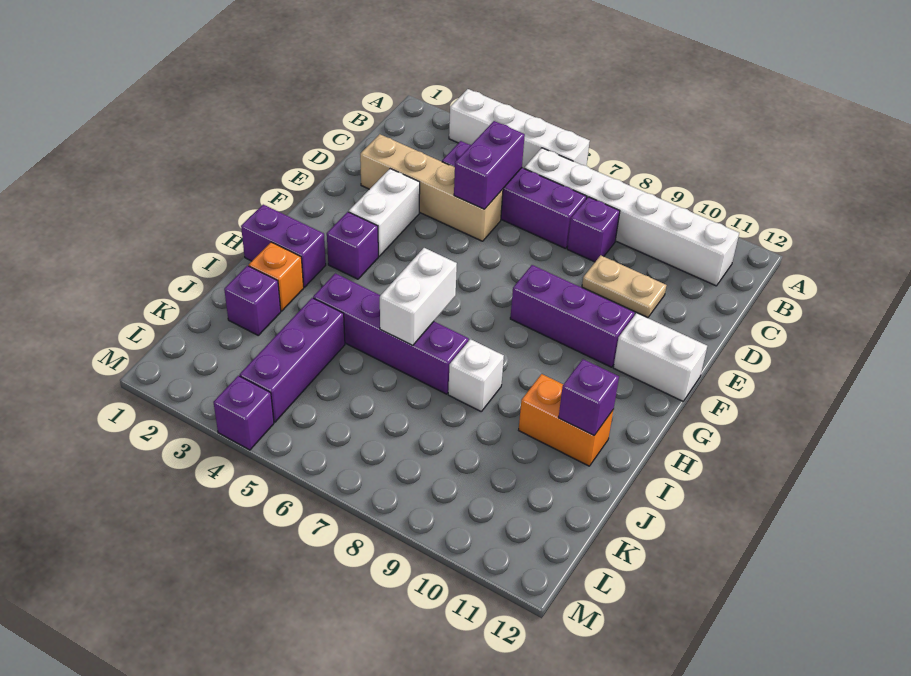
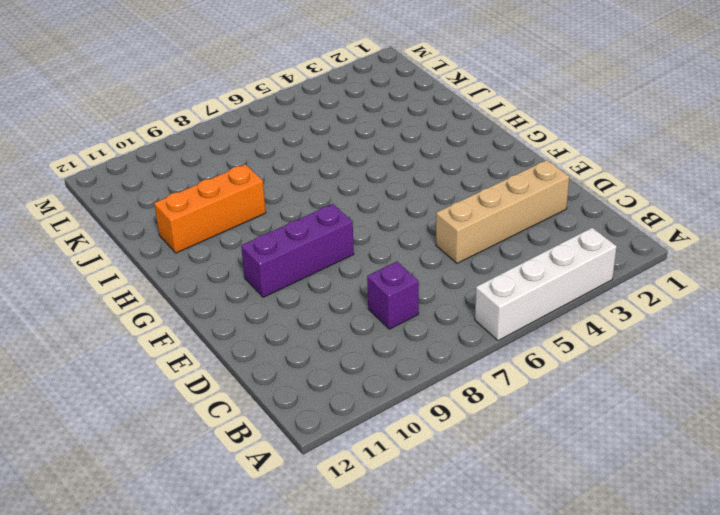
orange 1x3 brick [154,164,266,253] -> orange 1x2 brick [519,374,614,466]
none -> white 1x6 brick [524,148,739,286]
none -> purple 1x4 brick [442,141,587,249]
none -> tan 1x2 plate [582,255,666,317]

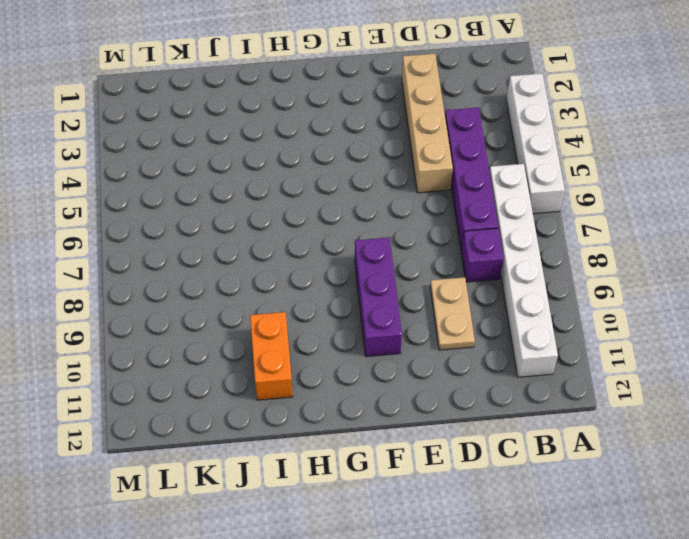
none -> white 1x2 brick [349,169,420,256]
none -> white 1x2 brick [613,313,707,401]
none -> purple 1x1 brick [327,212,378,279]

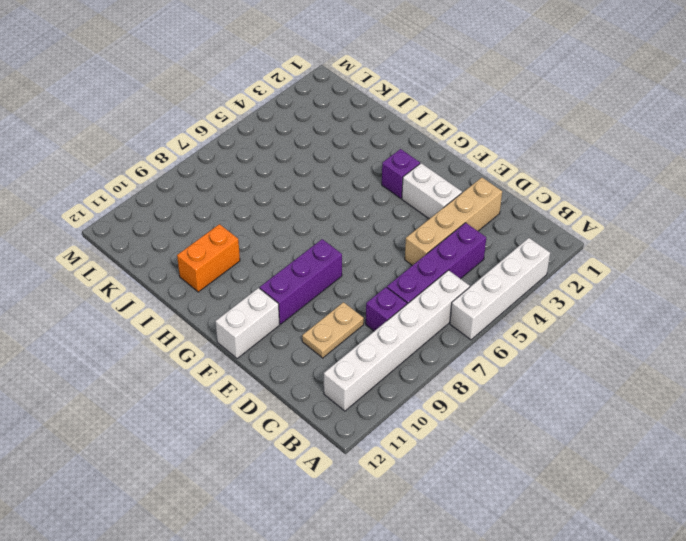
none -> purple 1x2 brick [241,205,326,287]
none -> orange 1x1 brick [249,242,304,311]
none -> purple 1x4 brick [313,273,469,394]

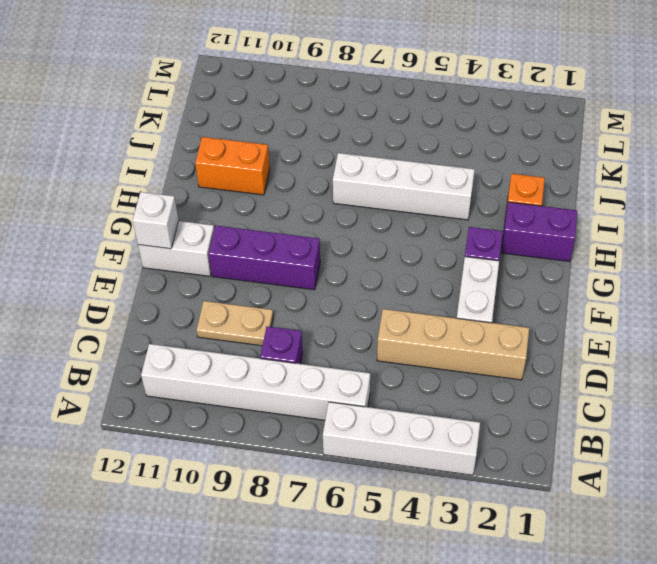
white 1x1 brick [133,192,179,249] -> white 1x1 brick moved to [448,339,504,411]
white 1x4 brick [333,153,475,220] -> purple 1x4 brick [313,273,469,394]
none -> purple 1x4 brick [442,141,587,249]
none -> purple 1x1 brick [224,266,281,335]
none -> purple 1x3 brick [240,298,345,422]

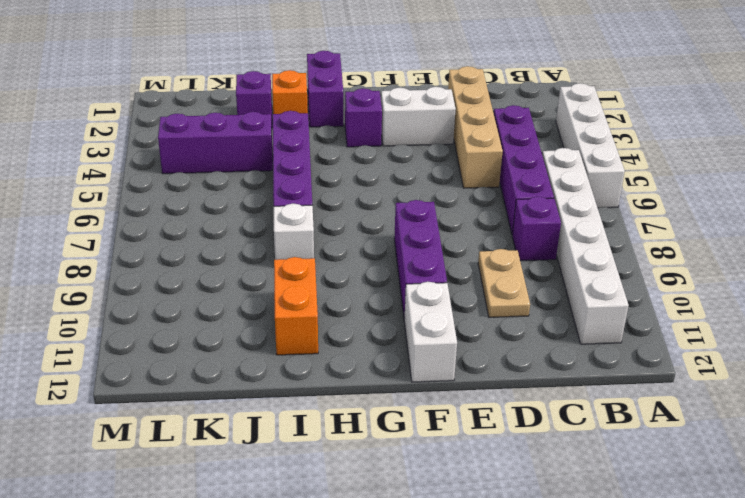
none -> purple 1x1 brick [213,376,274,450]
none -> purple 1x2 brick [454,121,525,209]
none -> white 1x2 brick [380,248,457,346]

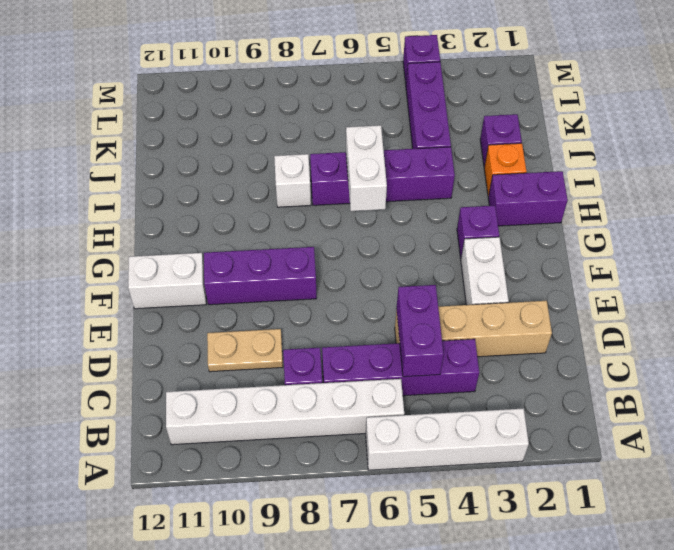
none -> orange 1x2 brick [519,374,614,466]
none -> purple 1x1 brick [559,359,619,435]

